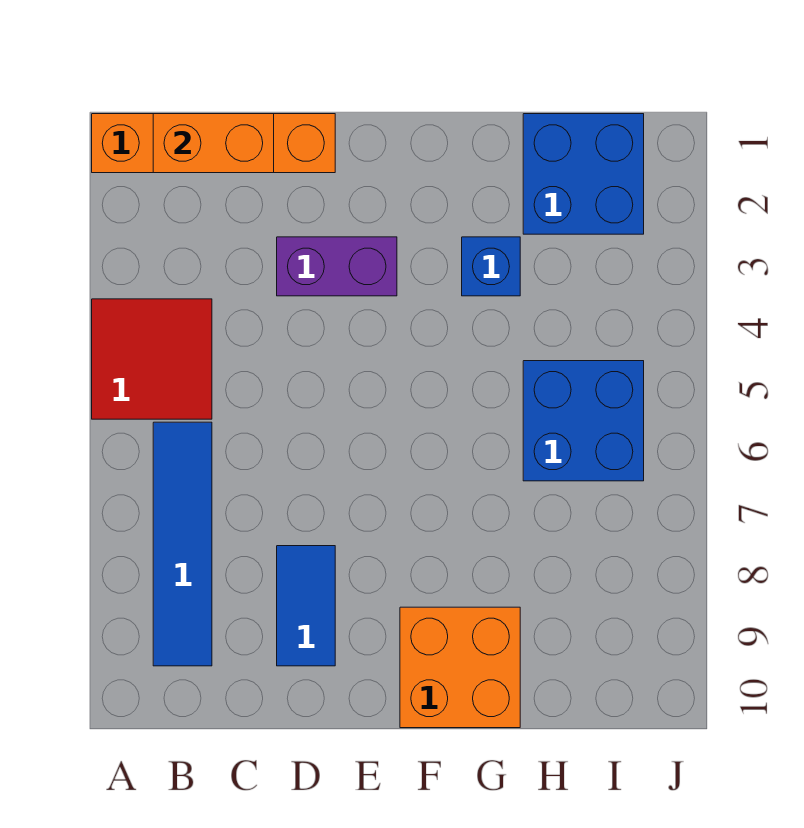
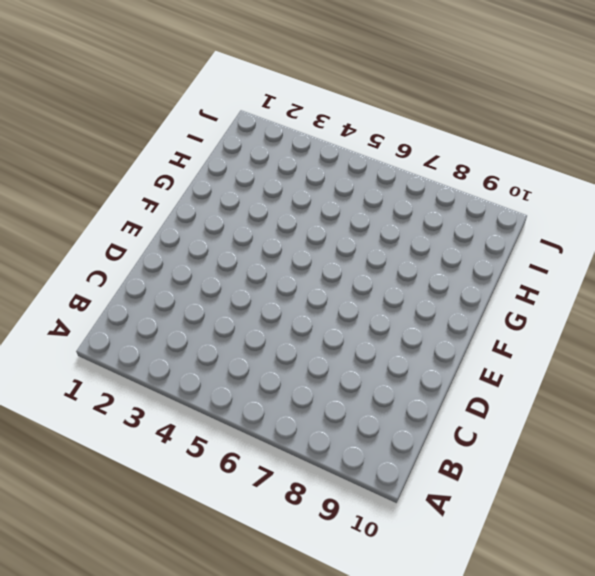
none -> orange 1x4 brick [92,114,335,173]
none -> red 2x2 tile [92,299,212,419]

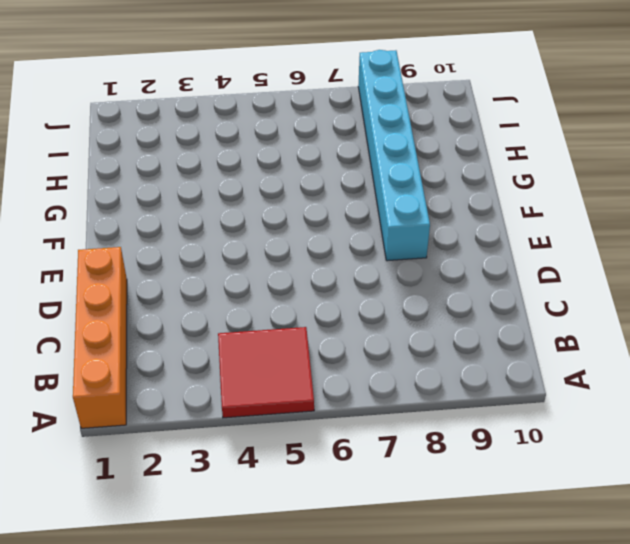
cyan 1x6 brick [358,50,430,261] -> none
none -> blue 1x4 tile [153,422,212,666]
none -> purple 1x2 brick [277,237,397,296]

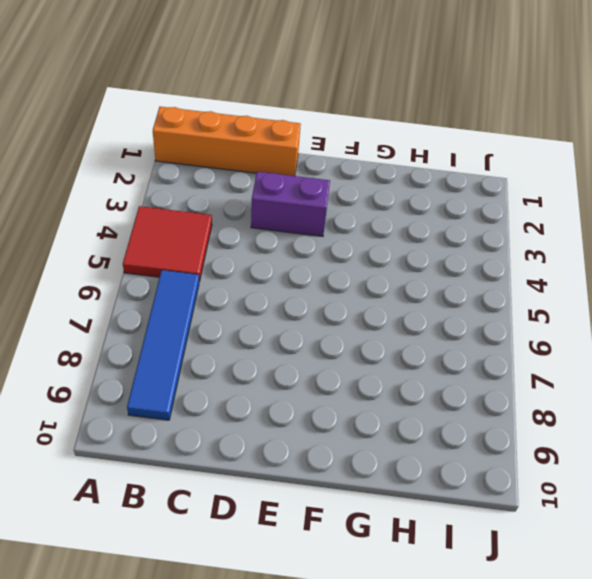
none -> blue 1x2 tile [277,546,335,666]
none -> orange 2x2 brick [400,607,520,728]

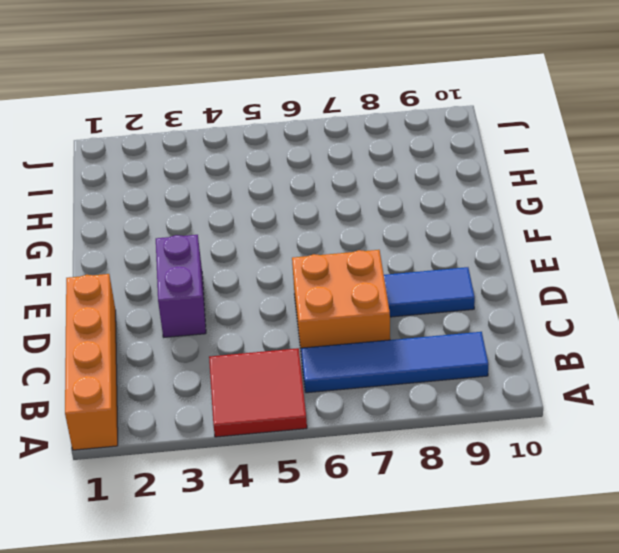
orange 2x2 brick [292,250,390,357] -> orange 2x2 brick moved to [400,607,520,728]
none -> blue 1x1 brick [462,237,520,296]
none -> blue 2x2 brick [523,114,644,234]

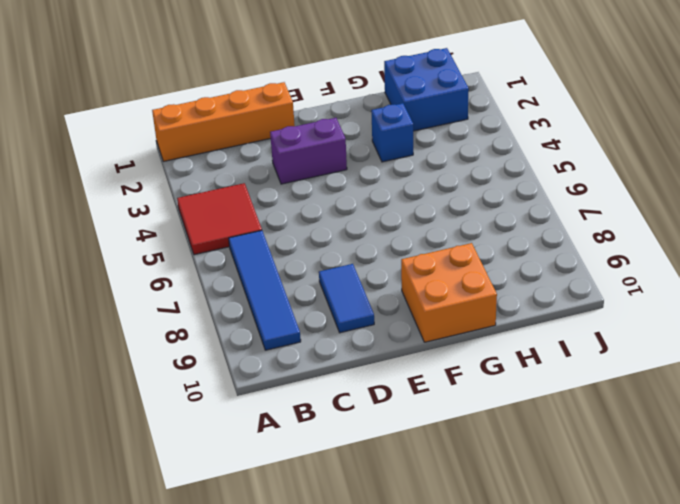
none -> blue 2x2 brick [523,361,644,481]
none -> orange 1x2 brick [153,114,274,173]

